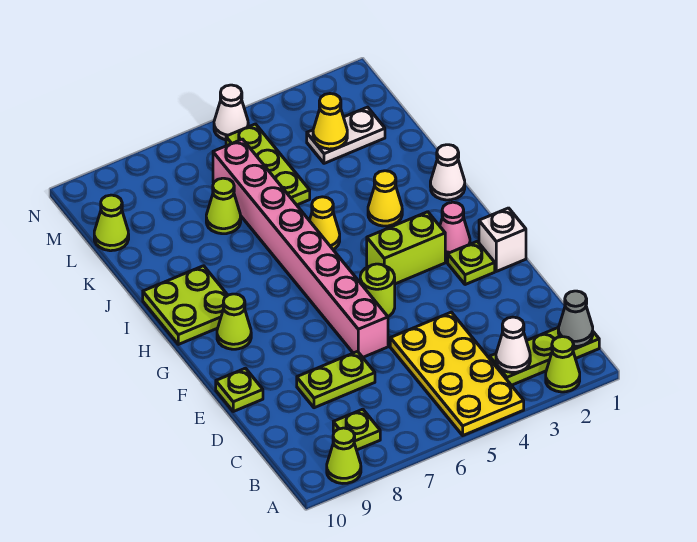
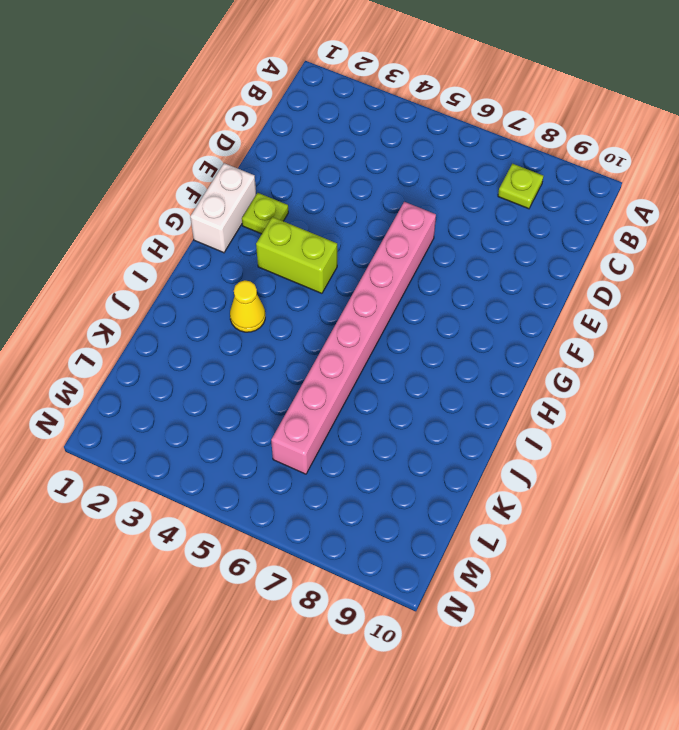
white 1x2 brick [190,163,256,253] -> white 1x1 brick [479,208,526,271]
none -> lime 1x1 cone [546,337,580,392]
none -> yellow 2x4 plate [390,312,524,435]
none -> lime 1x1 cone [327,428,361,484]

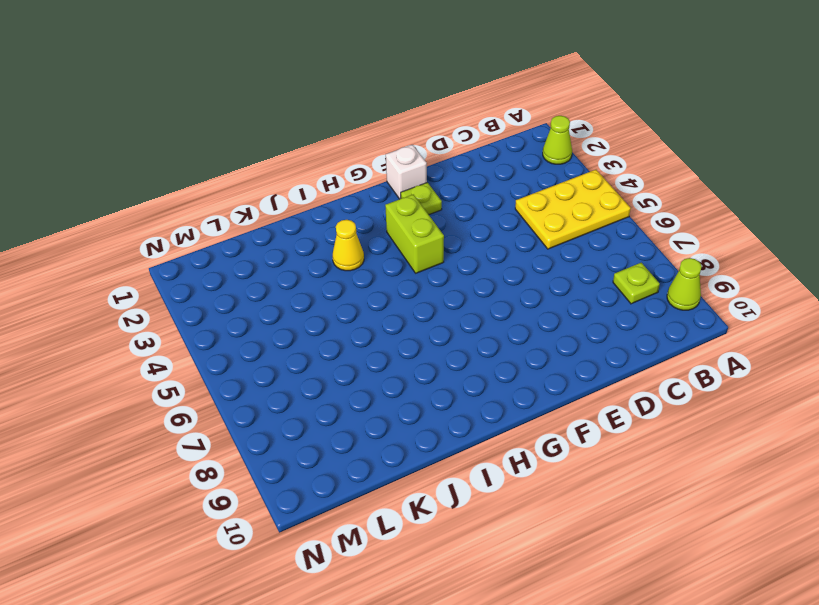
yellow 2x3 plate [515,170,631,249] -> yellow 2x4 plate [390,312,524,435]
none -> lime 1x3 plate [490,327,599,385]
none -> lime 1x2 plate [297,352,375,408]
none -> pink 1x8 brick [213,139,388,357]

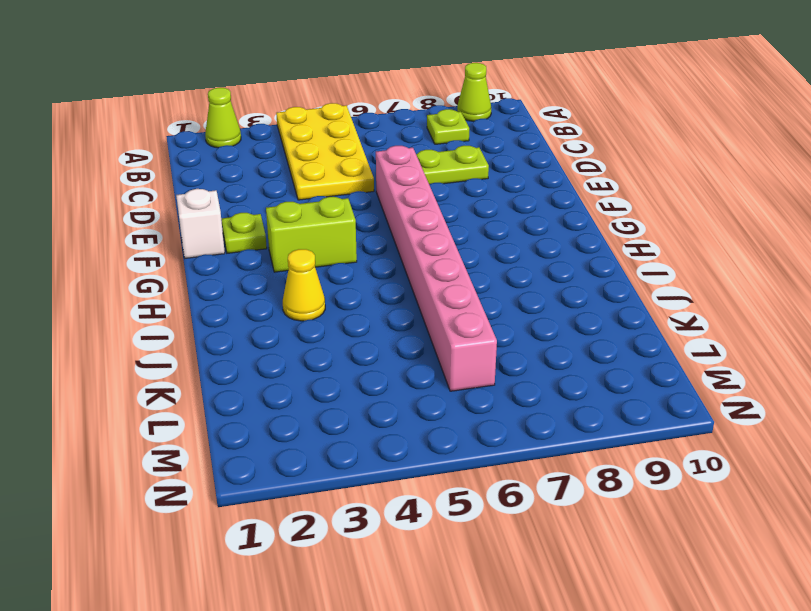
none -> lime 1x3 plate [490,327,599,385]
none -> lime 1x1 plate [216,368,263,411]
none -> lime 1x1 round brick [360,264,395,316]

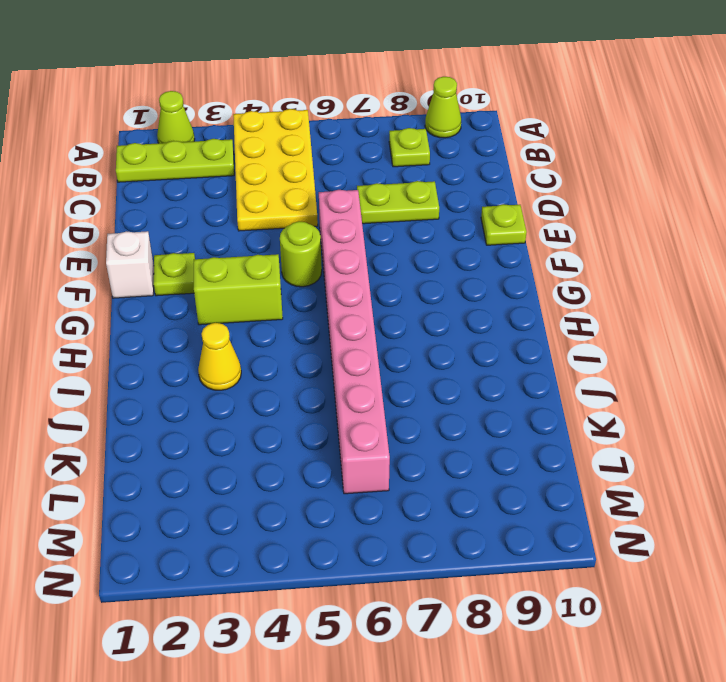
none -> pink 1x1 cone [440,202,470,257]
none -> lime 1x1 cone [217,294,251,349]
none -> lime 2x2 plate [143,266,228,344]

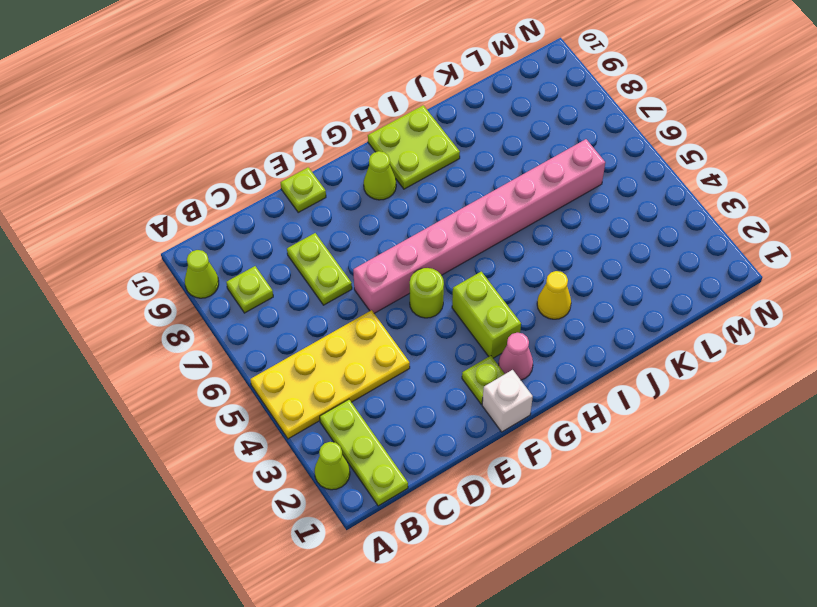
none -> white 1x1 cone [430,145,465,200]
none -> yellow 1x1 cone [309,197,340,249]
none -> lime 1x3 plate [226,124,310,205]

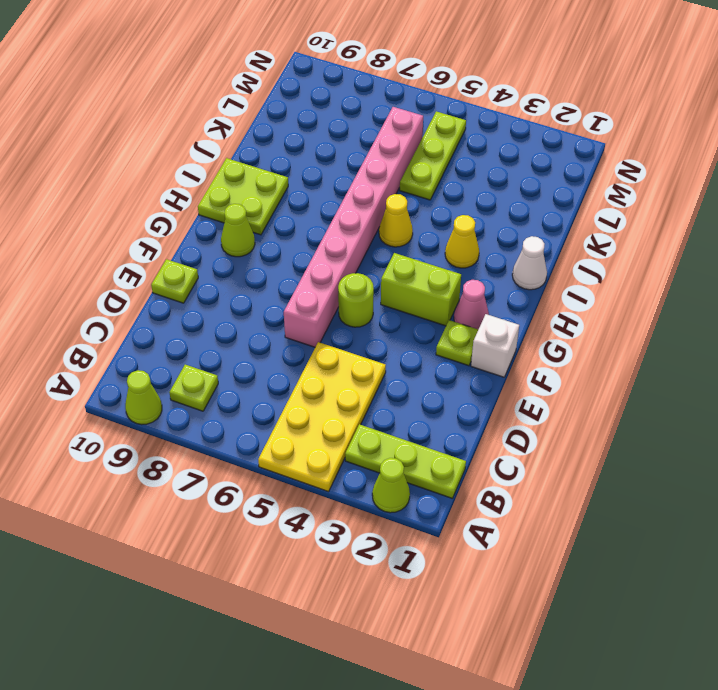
none -> lime 1x2 plate [297,352,375,408]
none -> lime 1x1 cone [206,178,241,234]
none -> white 1x2 plate [307,107,385,163]

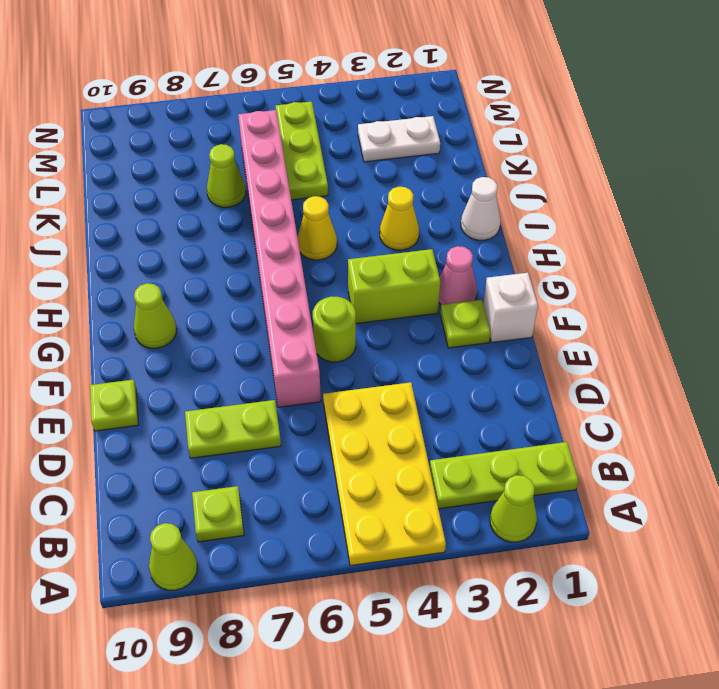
none -> lime 2x2 plate [143,266,228,344]
none -> lime 1x1 cone [94,195,129,251]
none -> white 1x1 cone [214,85,248,140]

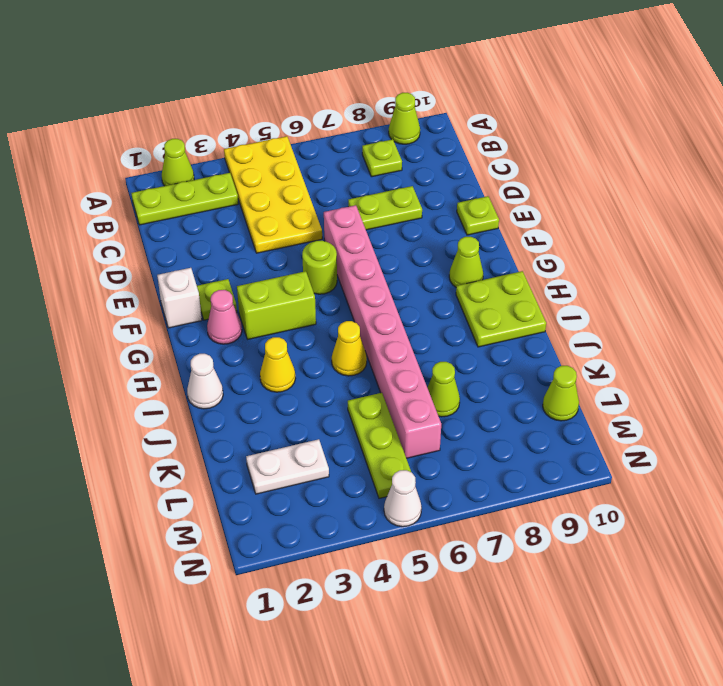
none -> grey 1x1 cone [558,291,593,346]
none -> white 1x1 cone [496,317,530,373]
none -> yellow 1x1 cone [313,94,347,149]

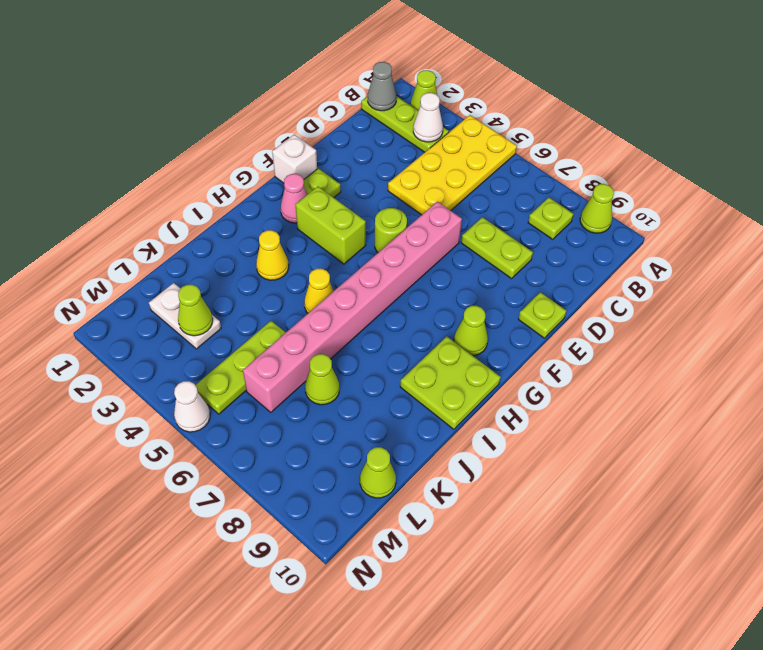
lime 1x1 cone [178,285,213,336] -> yellow 1x1 cone [313,94,347,149]
none -> white 1x1 cone [430,145,465,200]

